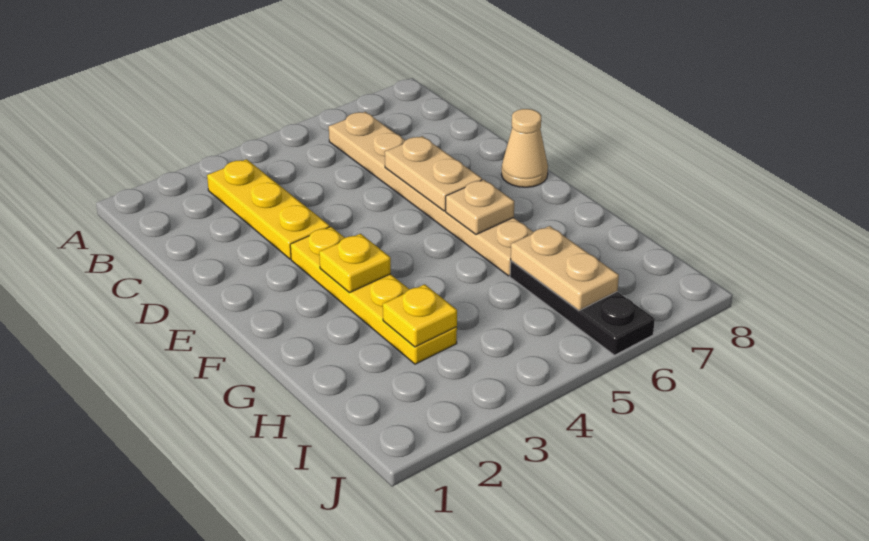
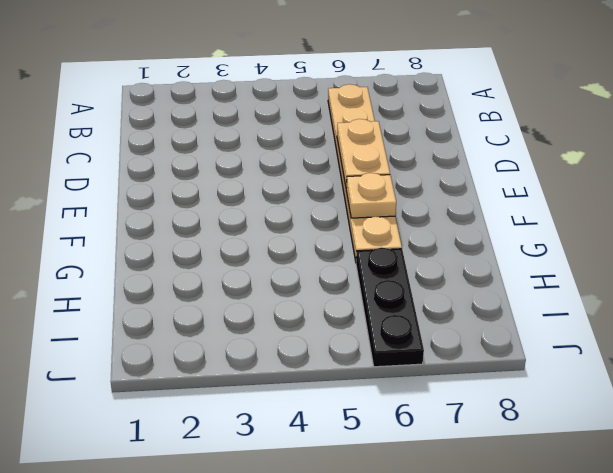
none -> yellow 1x3 plate [207,159,330,259]
none -> yellow 1x4 plate [290,227,457,364]

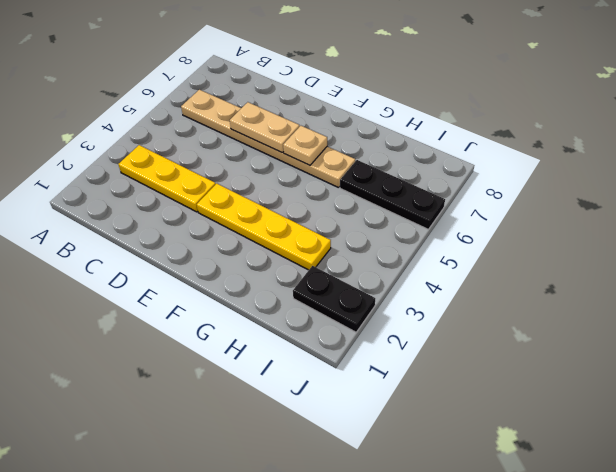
black 1x2 plate [293,266,375,332] -> none
none -> tan 1x1 cone [502,109,548,187]
none -> yellow 1x1 plate [319,234,391,293]

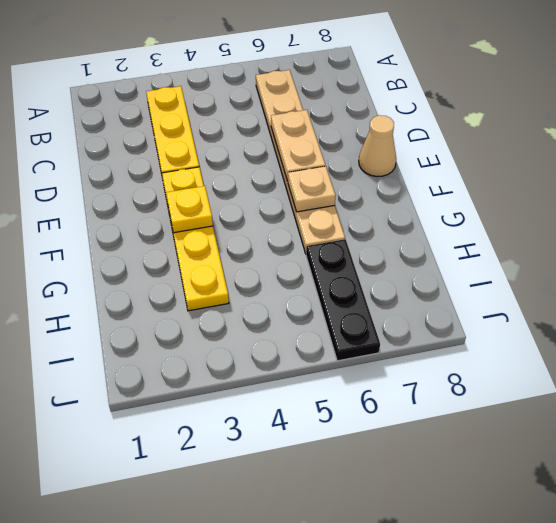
none -> yellow 1x1 plate [383,284,457,347]
none -> tan 1x2 plate [511,226,619,311]

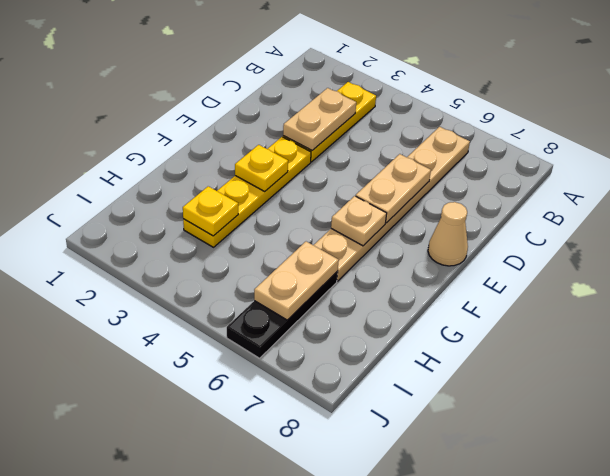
tan 1x2 plate [283,88,356,150] -> none

